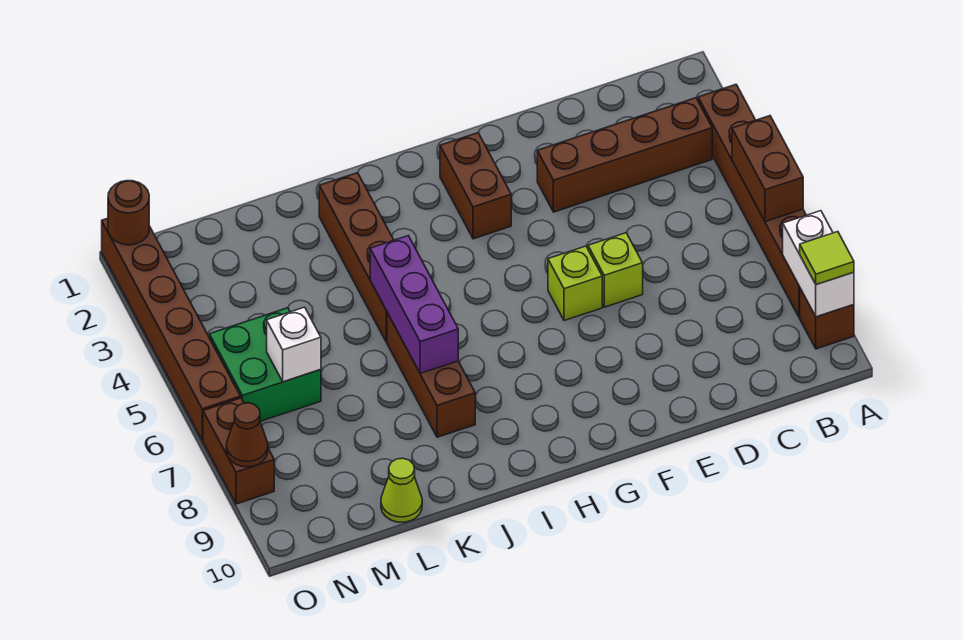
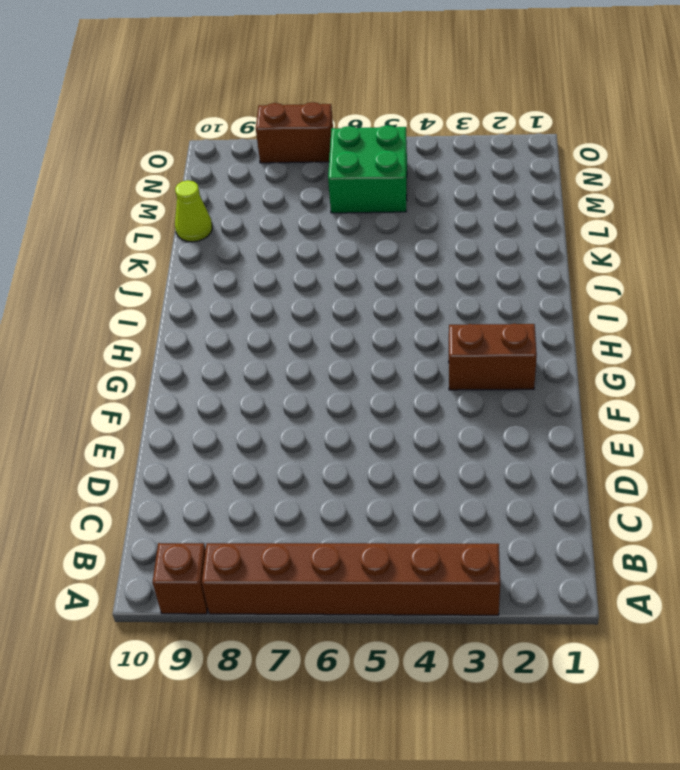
none -> brown 1x4 brick [537,98,712,212]
none -> lime 1x1 brick [588,233,643,307]
none -> lime 1x1 brick [548,246,602,321]

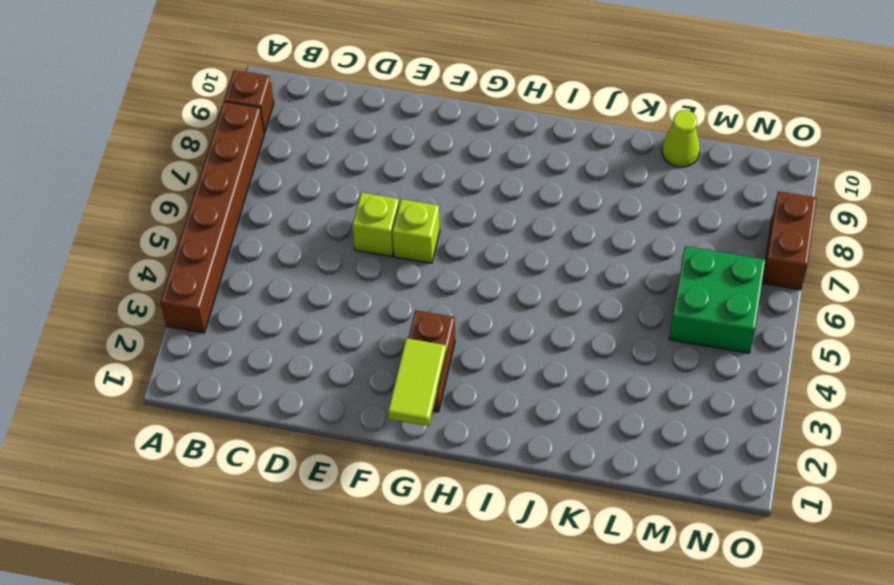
lime 1x2 tile [388,338,446,426] -> none
none -> brown 1x4 brick [537,98,712,212]
none -> brown 1x4 brick [319,173,393,342]
none -> brown 1x3 brick [387,313,475,437]

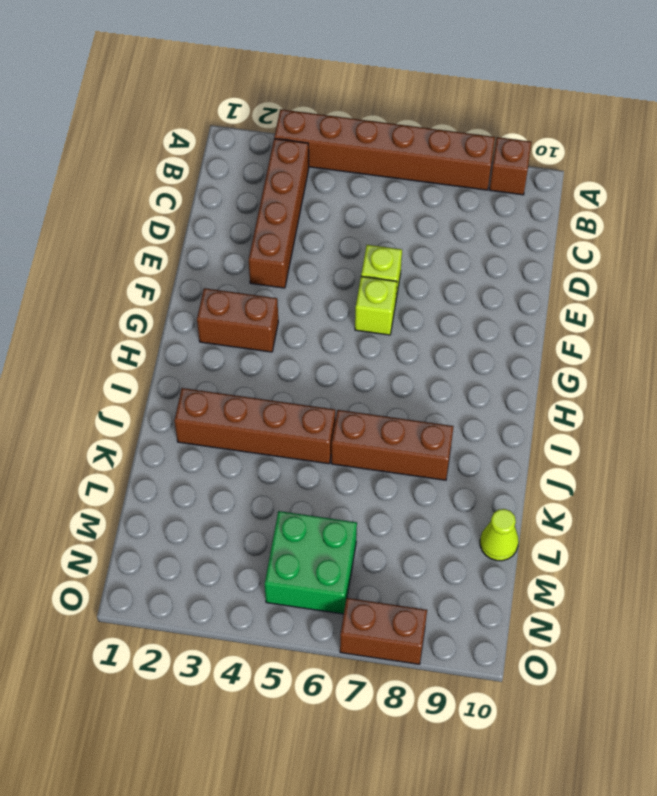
none -> brown 1x6 brick [102,218,241,441]
none -> brown 1x2 brick [732,116,803,222]
none -> white 1x2 brick [783,211,854,317]

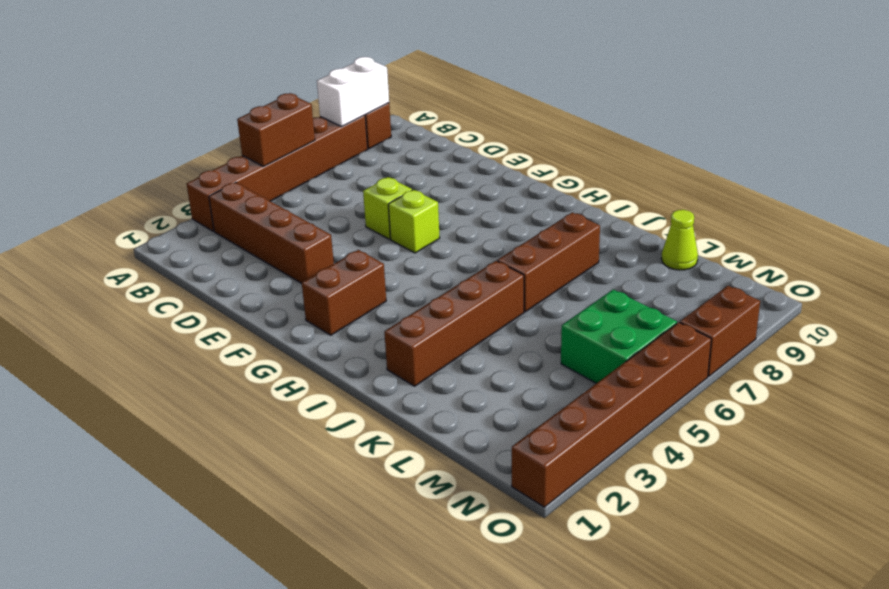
none -> purple 1x3 brick [370,236,458,373]
none -> white 1x1 brick [267,307,321,382]
none -> brown 1x1 round brick [108,181,149,245]

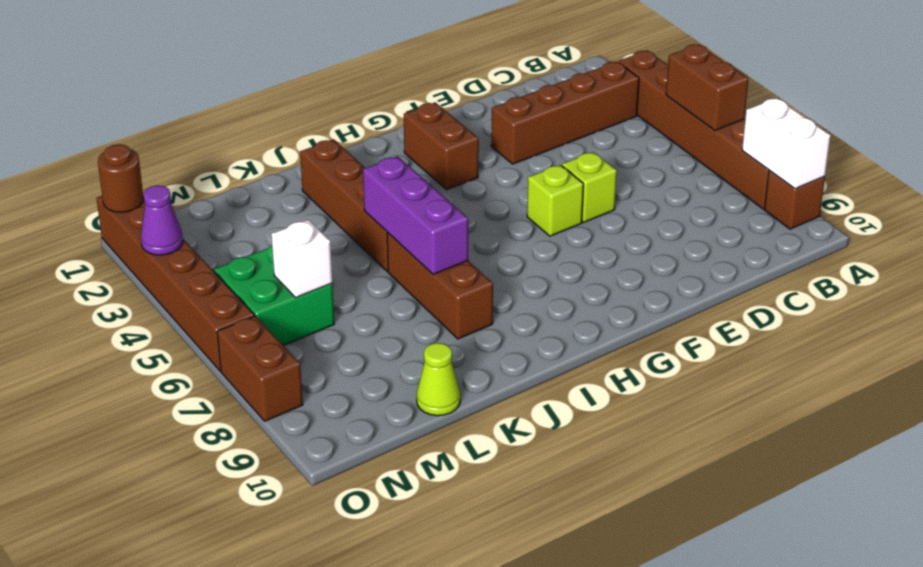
purple 1x1 cone [141,185,183,255] -> none
none -> brown 1x1 cone [226,403,268,467]
none -> lime 1x1 tile [800,232,854,285]

